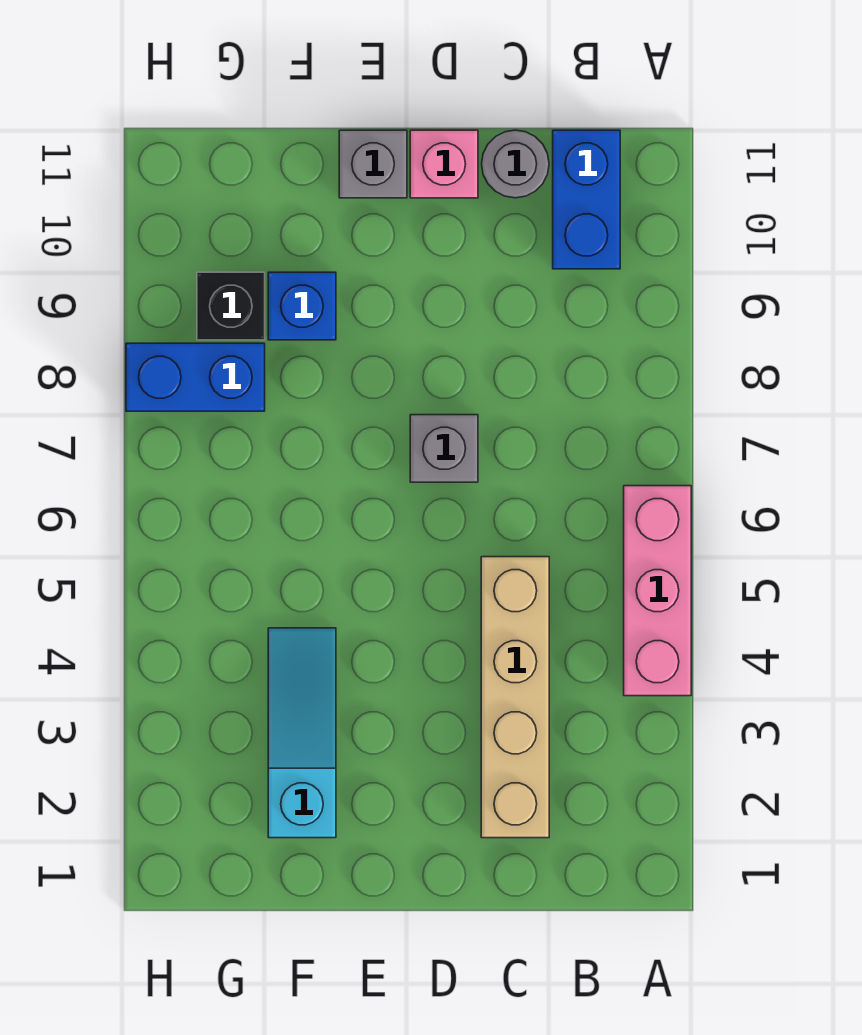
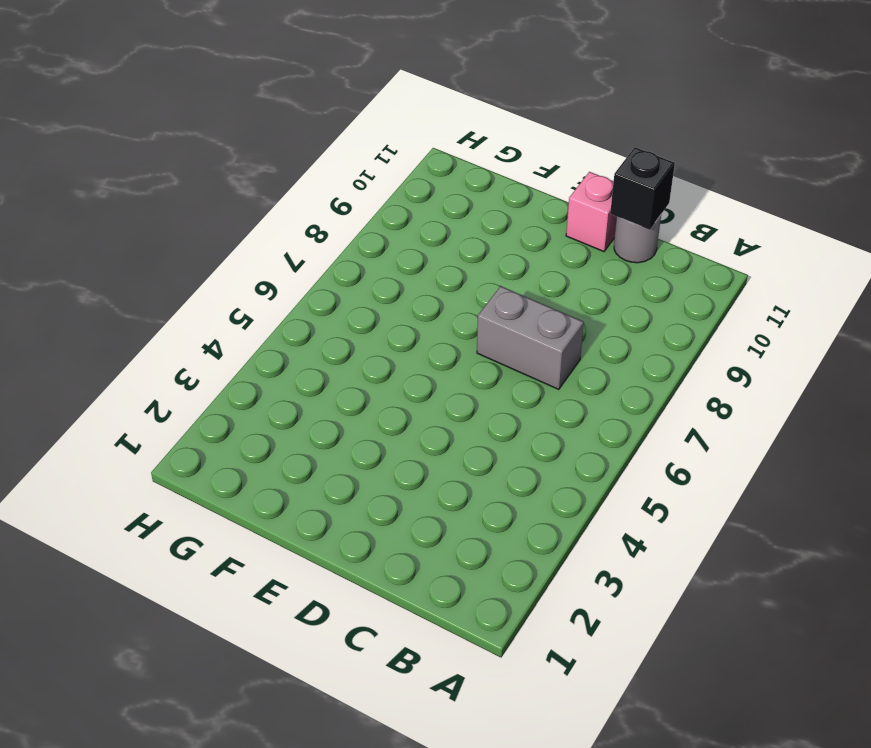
grey 1x2 brick [477,286,584,389] -> grey 1x1 brick [410,415,478,482]
black 1x1 brick [610,147,675,230] -> black 1x1 brick moved to [197,272,265,340]
none -> pink 1x3 brick [624,486,691,696]
none -> blue 1x2 brick [553,130,620,269]

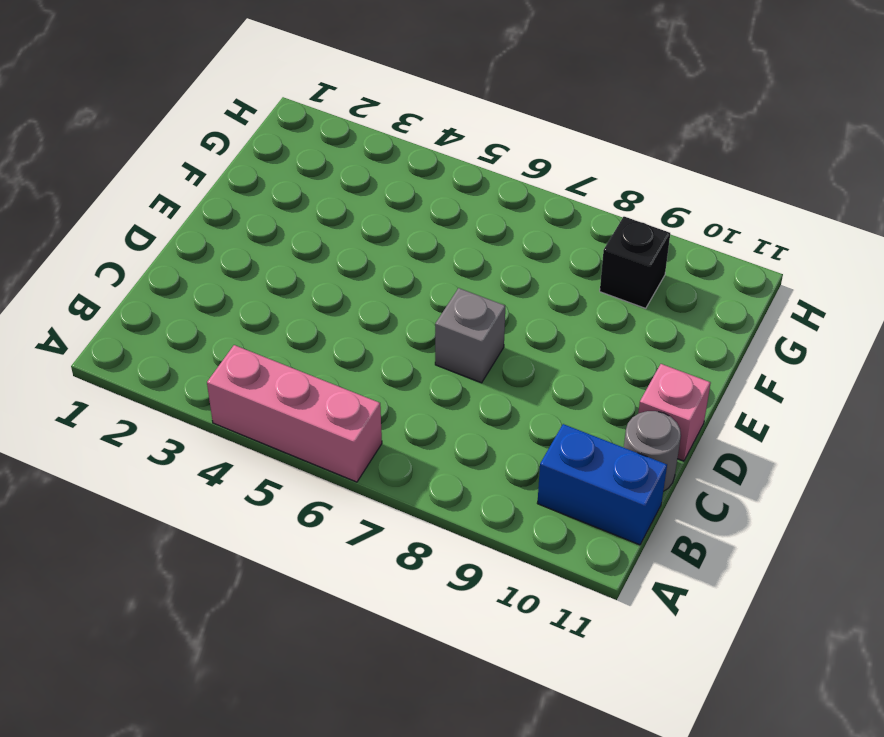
none -> tan 1x4 brick [481,557,549,838]
none -> grey 1x1 brick [339,130,407,198]

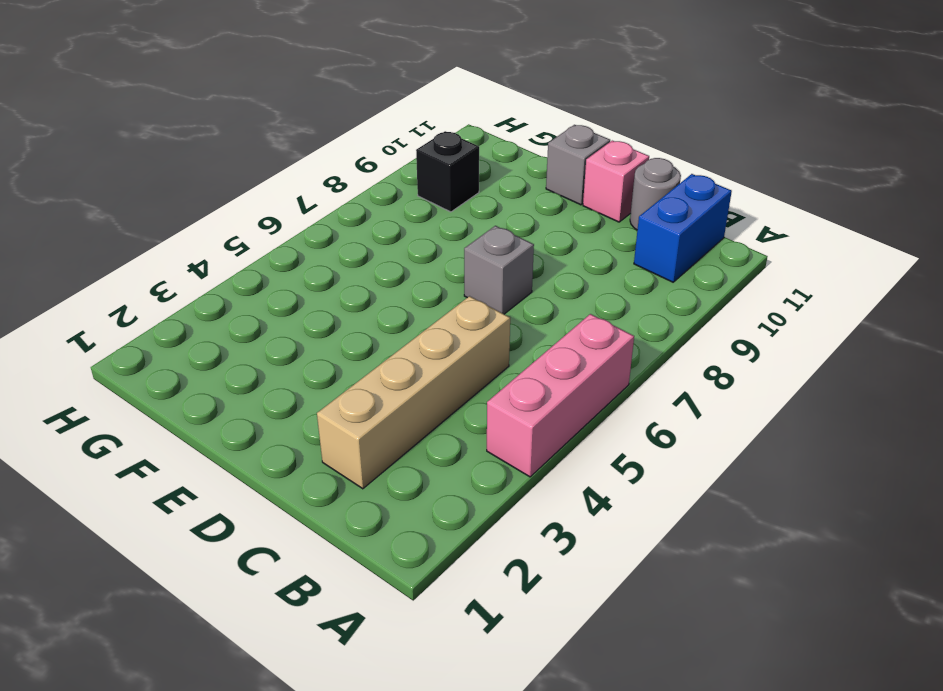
none -> cyan 1x3 slope [268,628,336,838]
none -> blue 1x1 brick [268,272,336,340]

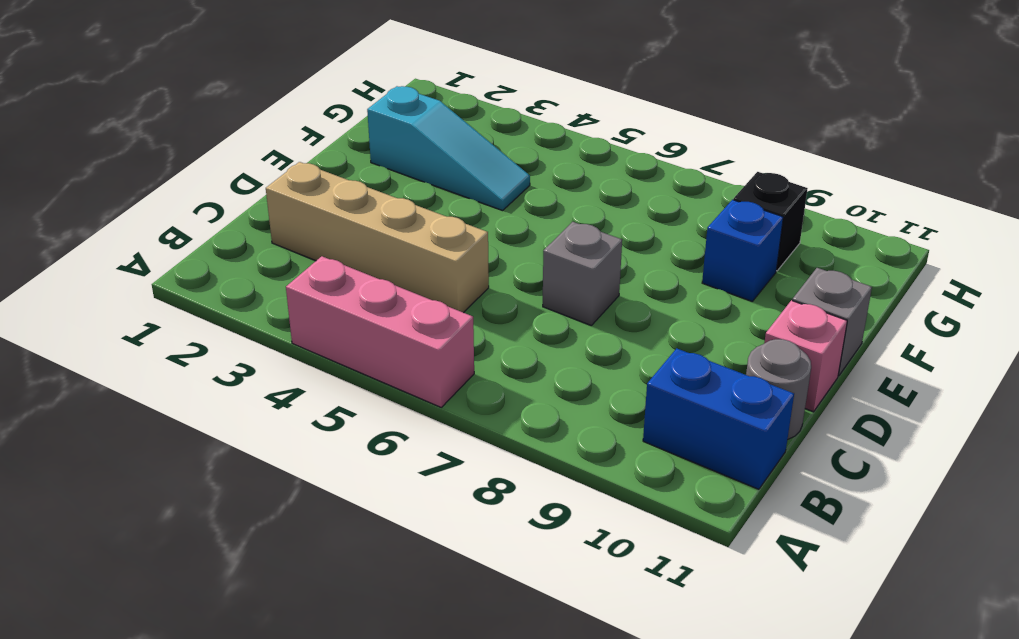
none -> blue 1x2 brick [126,343,265,411]

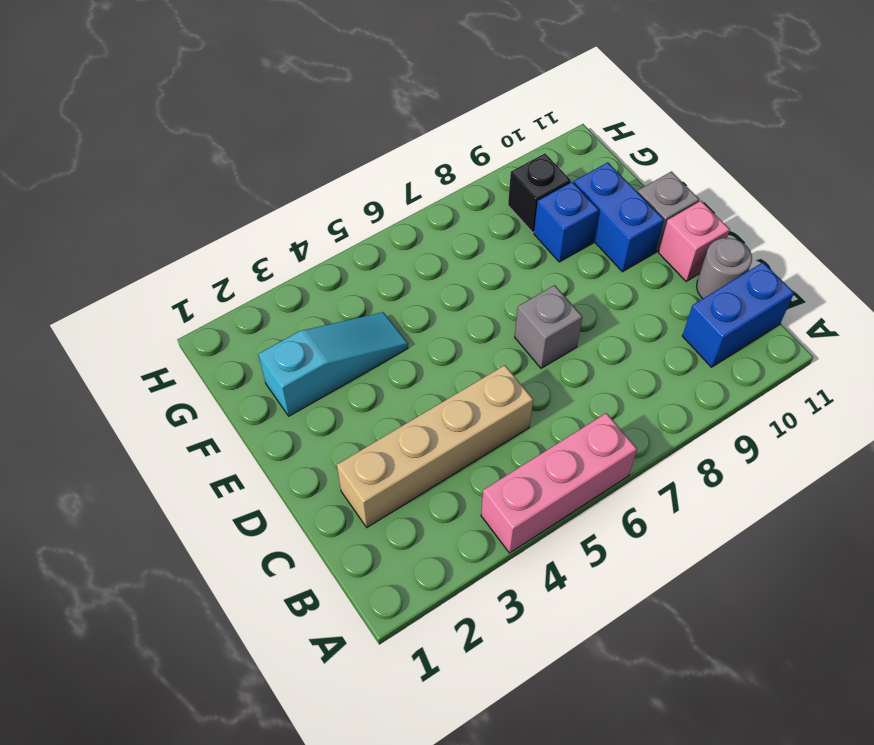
blue 1x2 brick [574,162,664,272] -> blue 1x2 brick moved to [126,343,265,411]

